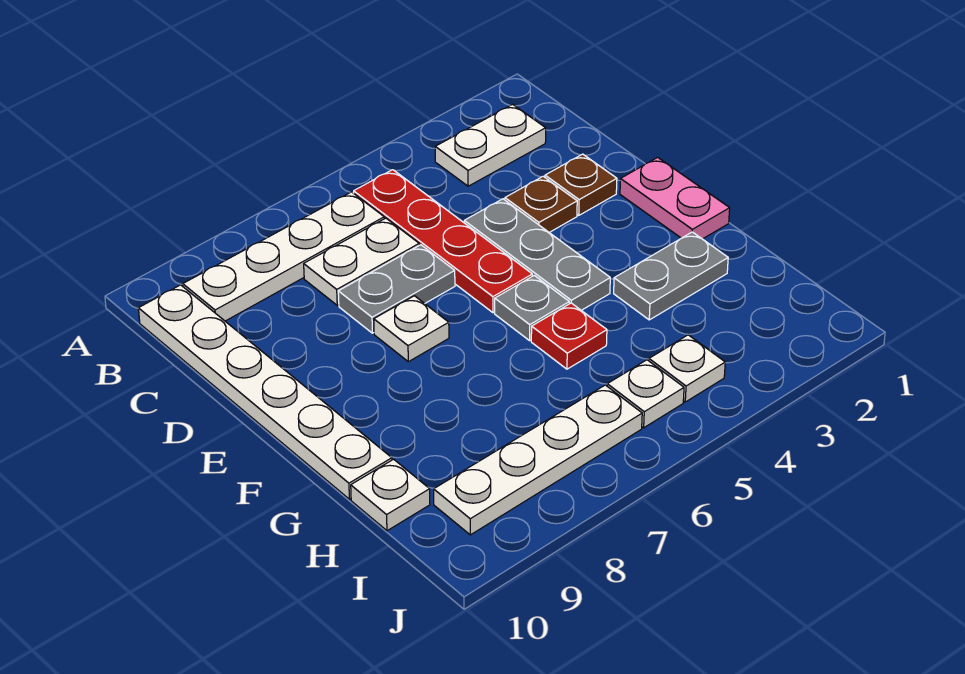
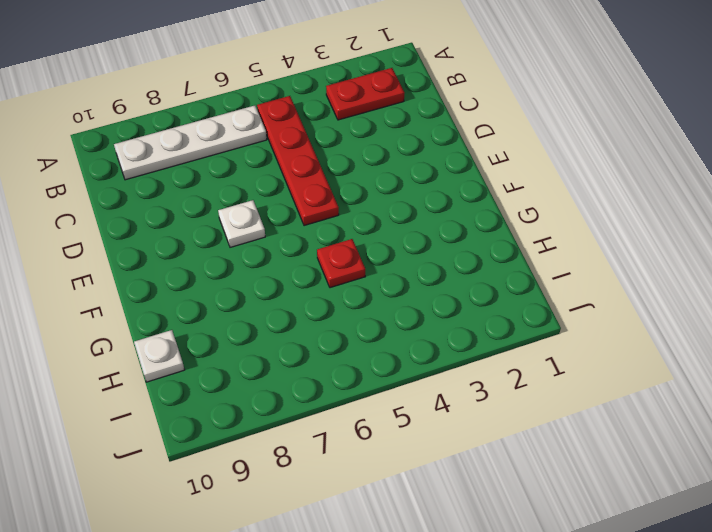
red 1x2 plate [326,68,404,120] -> white 1x2 plate [435,104,546,186]
none -> white 1x6 plate [138,285,392,499]
none -> white 1x2 plate [304,218,419,305]
none -> brown 1x1 plate [545,154,617,215]

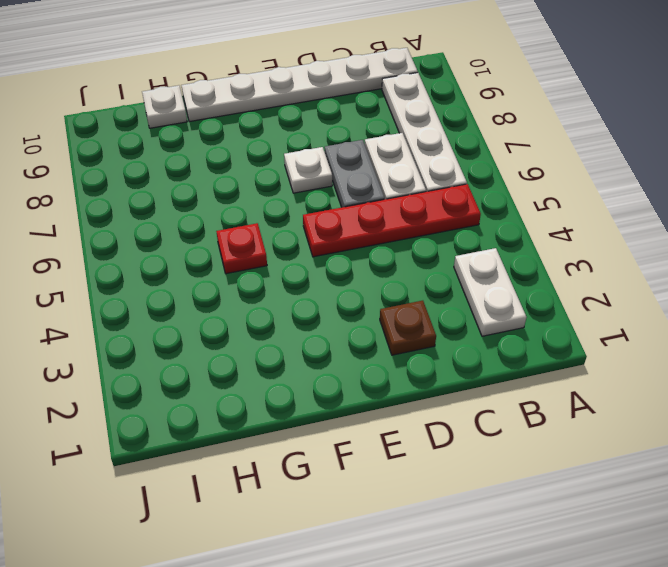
none -> brown 1x1 plate [505,176,577,232]
none -> grey 1x3 plate [464,199,610,310]
none -> pink 1x2 plate [620,157,730,239]

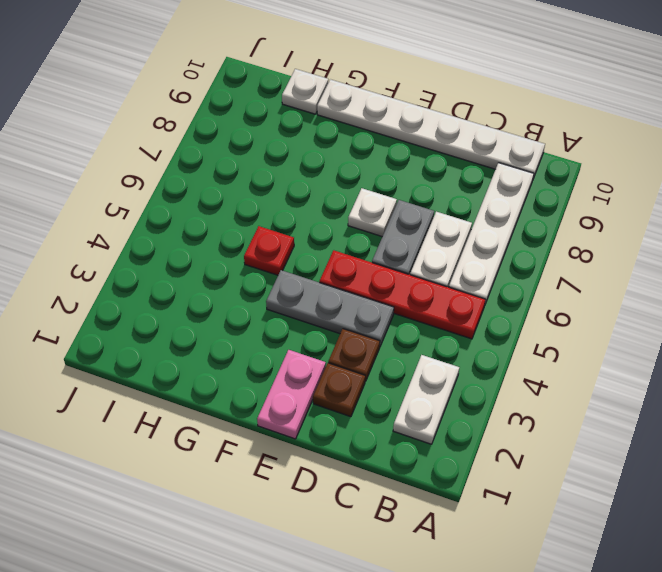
pink 1x2 plate [257,350,326,439] -> pink 1x2 plate turned to [620,157,730,239]
none -> grey 1x1 plate [495,275,569,341]
none -> grey 1x2 plate [614,232,728,320]
none -> white 1x1 plate [649,335,725,402]

